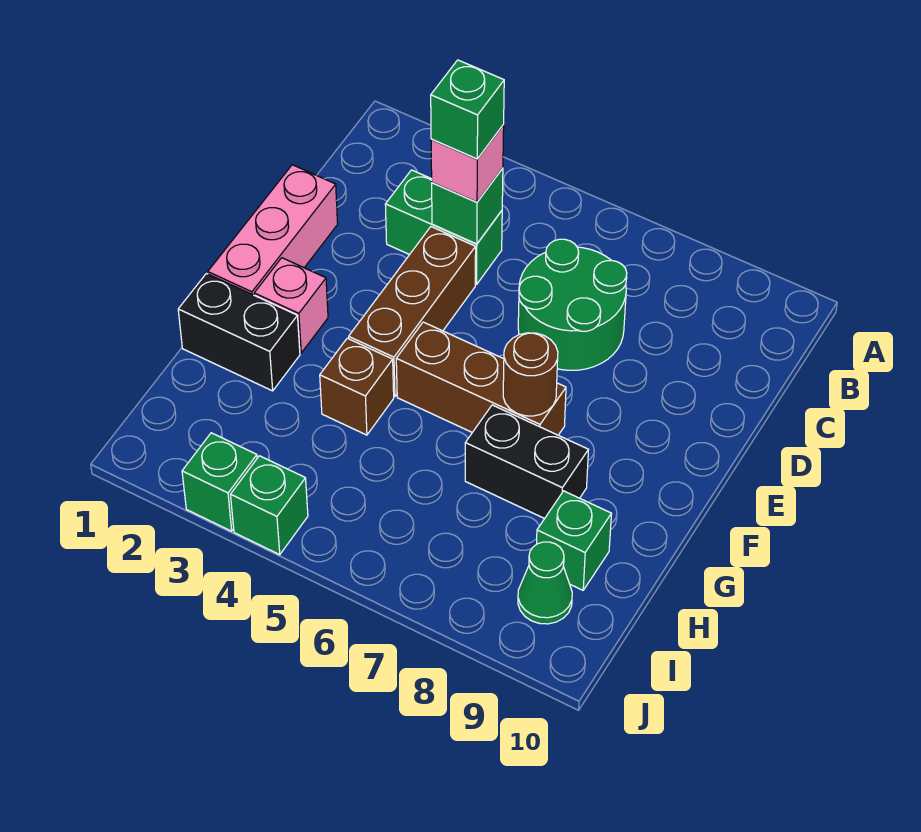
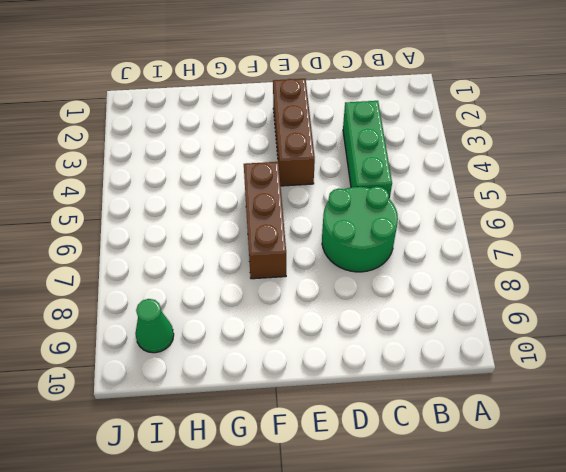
green 1x3 brick [343,101,392,199] -> green 1x2 brick [385,170,502,285]
brown 1x3 brick [273,79,315,186] -> brown 1x3 brick turned to [349,227,476,396]
none -> pink 1x3 brick [208,165,338,295]
none -> pink 1x1 brick [254,258,328,353]
none -> black 1x2 brick [178,274,300,391]

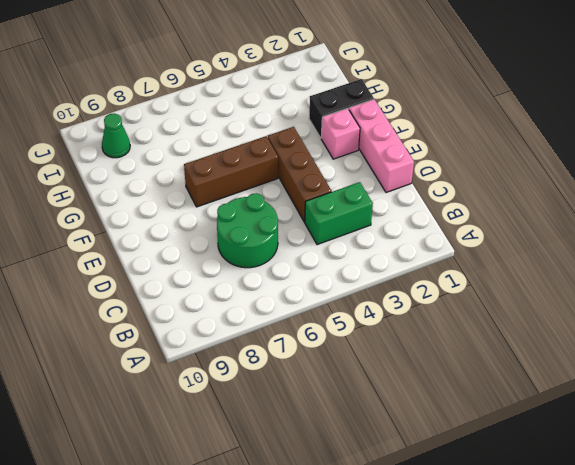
none -> brown 1x1 brick [320,338,394,435]
none -> black 1x2 brick [465,405,588,519]
none -> green 1x1 brick [537,491,611,590]

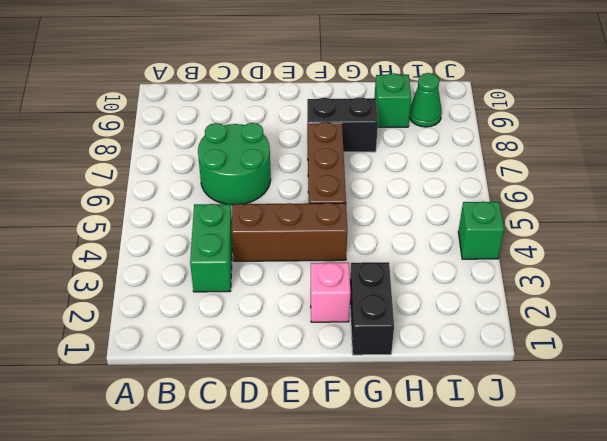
black 1x2 brick [307,97,378,152] -> black 1x2 brick turned to [465,405,588,519]
none -> pink 1x3 brick [208,165,338,295]
none -> brown 1x1 brick [320,338,394,435]
none -> green 1x1 brick [182,433,257,531]

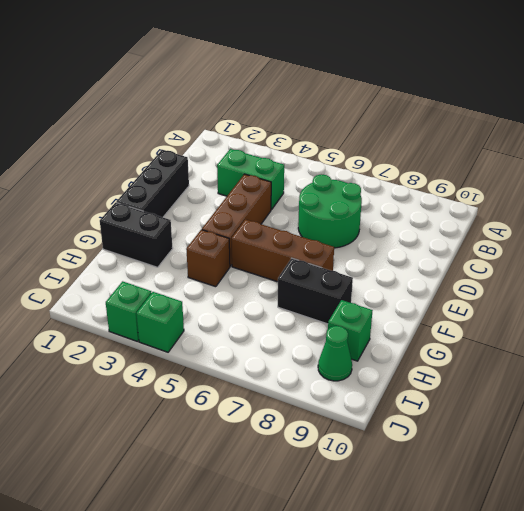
black 1x3 brick [116,150,189,217] -> pink 1x3 brick [208,165,338,295]
none -> pink 1x1 brick [254,258,328,353]
none -> green 1x1 brick [432,168,503,244]
none -> brown 1x1 round brick [503,333,558,416]

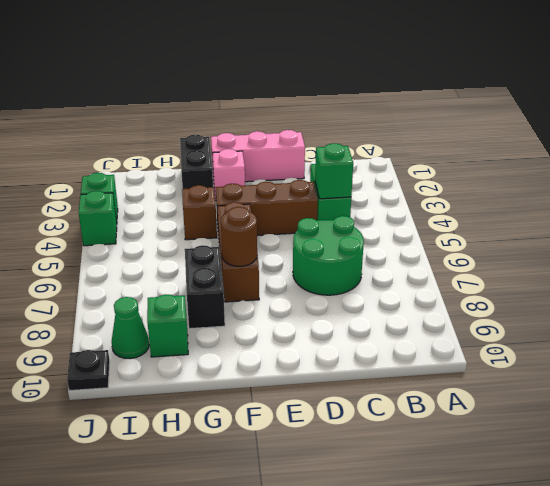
black 1x1 plate [67,350,110,391] -> none
none -> pink 1x1 brick [431,125,504,202]
none -> green 1x1 brick [431,60,504,159]

